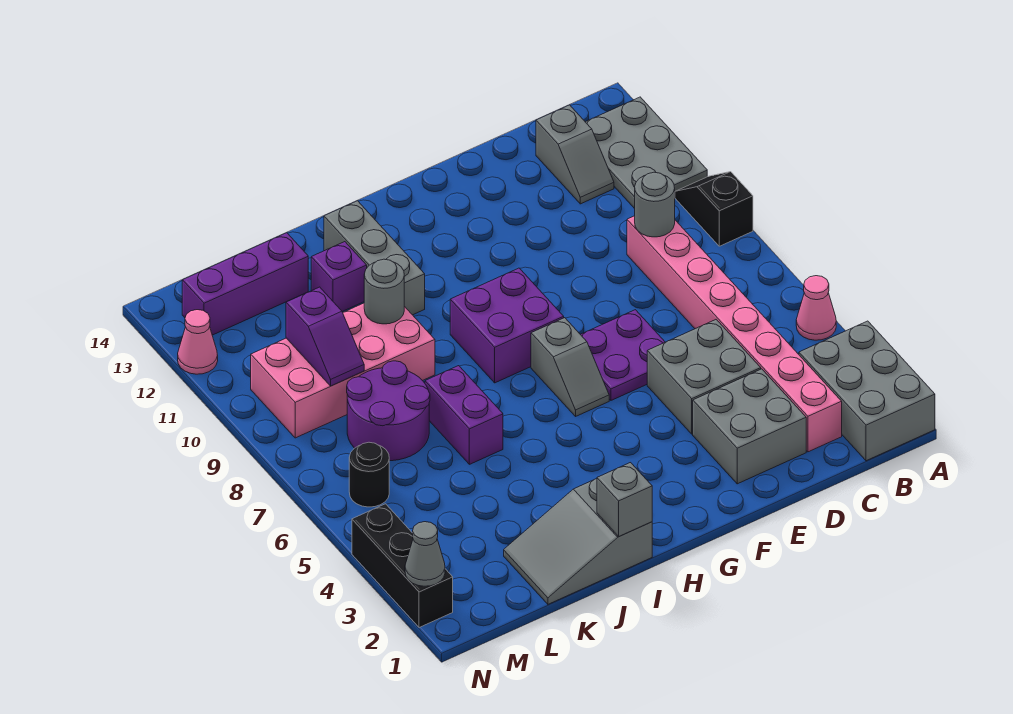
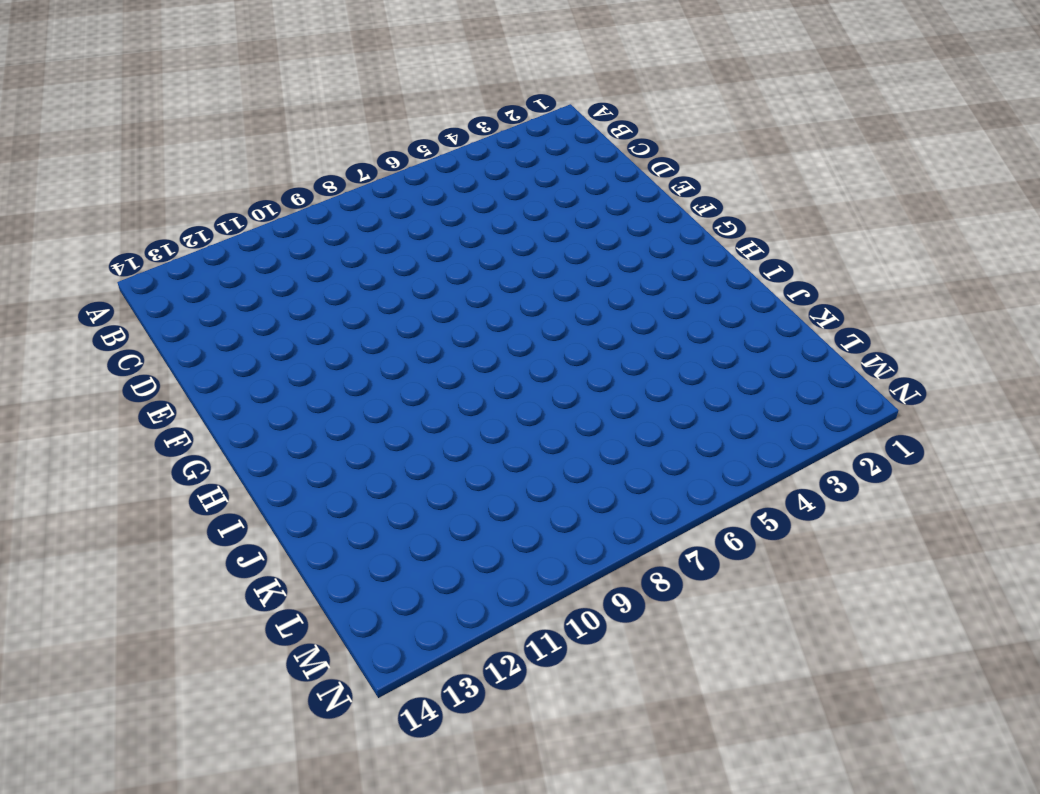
none -> grey 2x3 brick [799,321,935,461]
none -> pink 1x1 cone [796,276,836,340]
none -> black 1x2 slope [675,172,753,246]

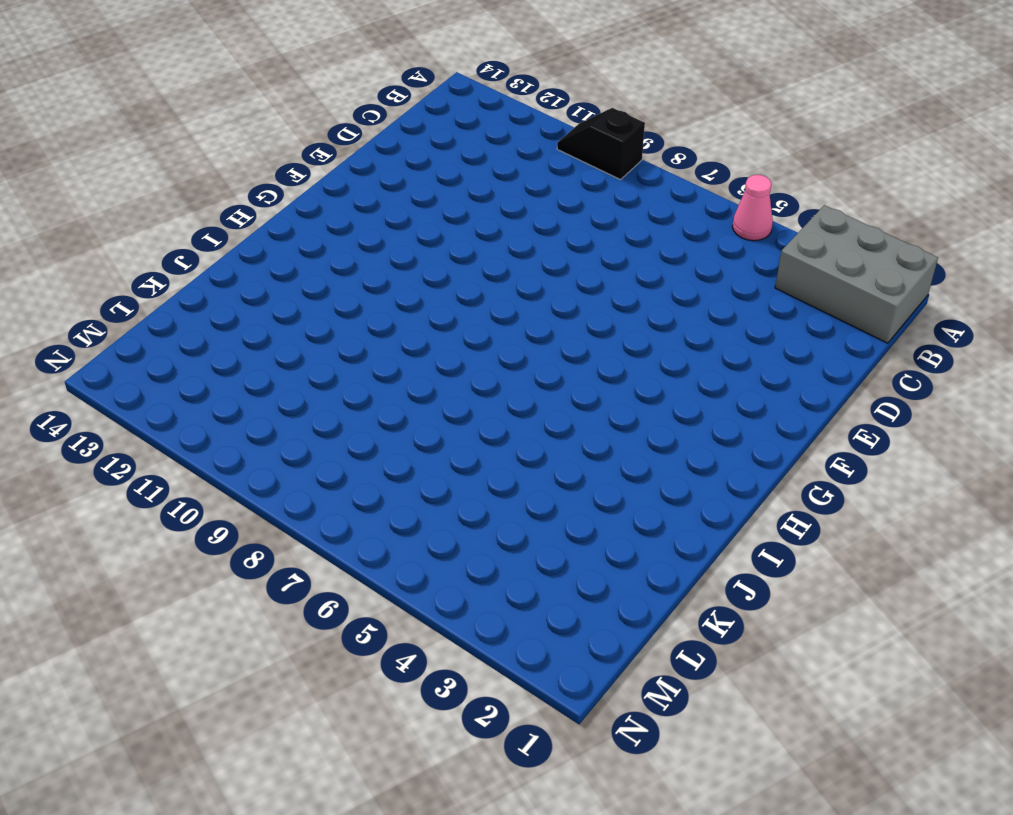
none -> grey 2x3 plate [586,97,707,209]
none -> pink 1x8 brick [627,216,842,452]
none -> grey 1x2 slope [536,105,614,204]

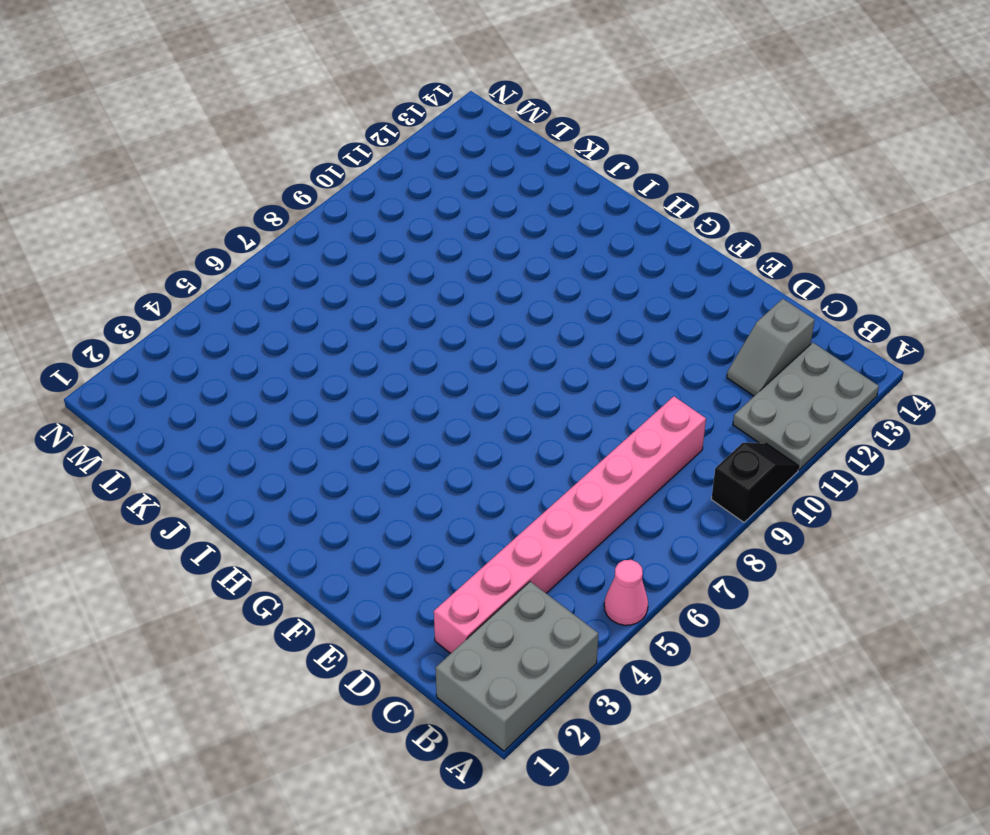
none -> grey 2x2 brick [693,369,806,484]
none -> grey 2x2 brick [647,319,761,434]
none -> purple 2x2 plate [580,310,665,400]

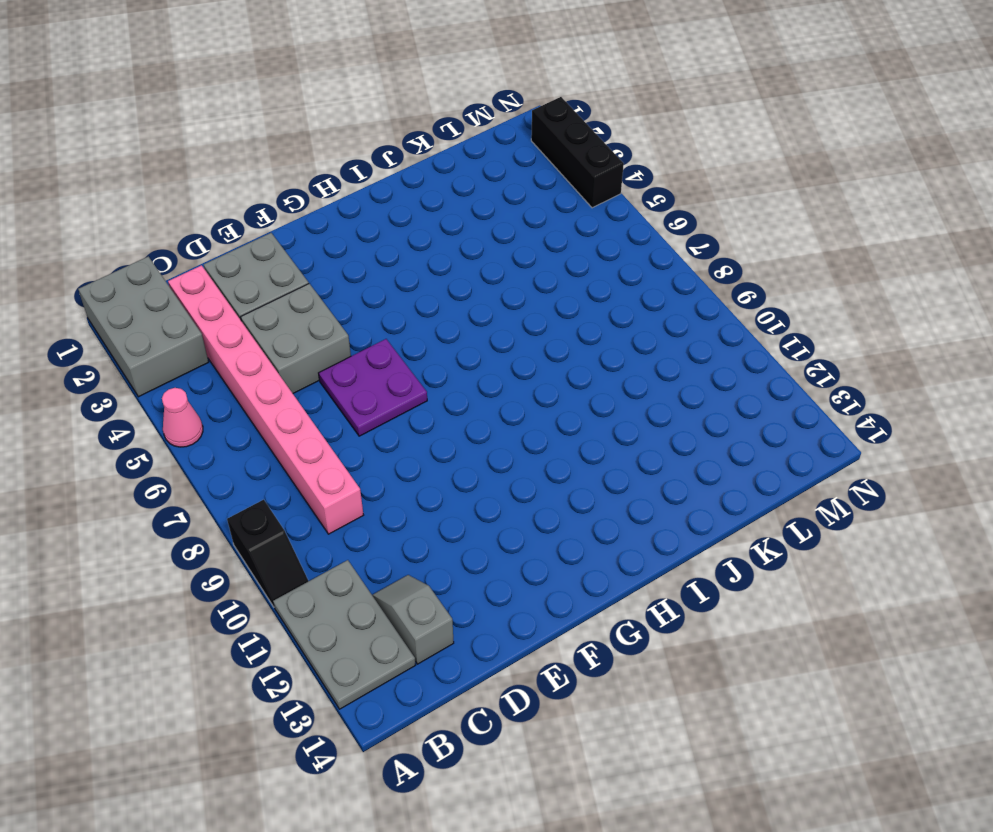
none -> grey 1x2 slope [531,318,609,416]
none -> purple 2x2 brick [450,268,564,383]
none -> grey 2x3 slope [504,479,652,604]

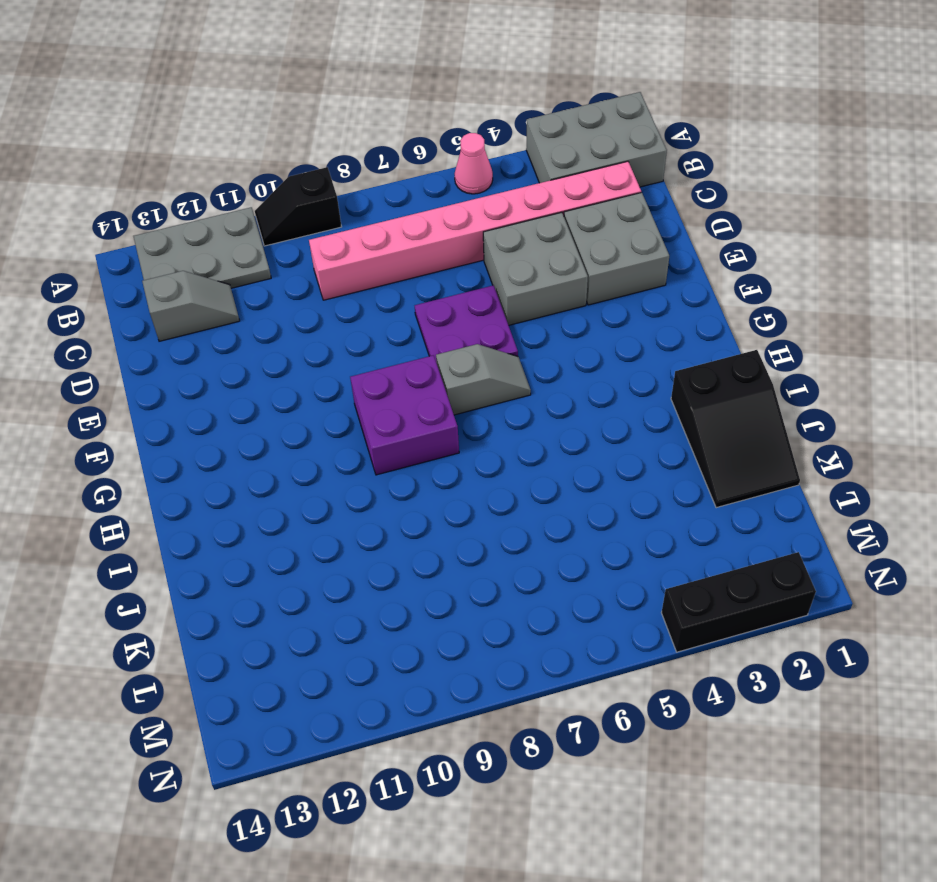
black 2x3 slope [671,350,800,508] -> grey 2x3 slope [504,479,652,604]
none -> grey 1x3 brick [324,201,425,315]
none -> purple 1x2 brick [425,366,503,464]
none -> pink 2x4 brick [251,303,435,438]

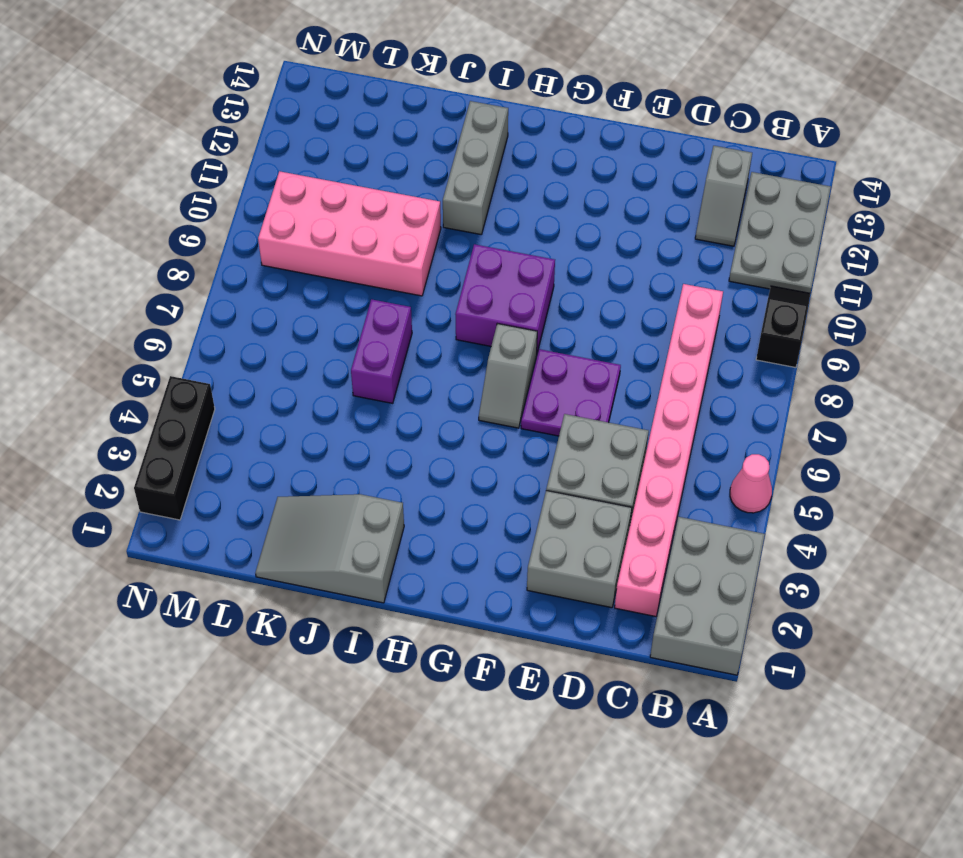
none -> purple 1x1 brick [311,242,367,312]
none -> purple 2x2 round brick [347,361,430,461]
none -> purple 1x3 brick [182,233,308,335]

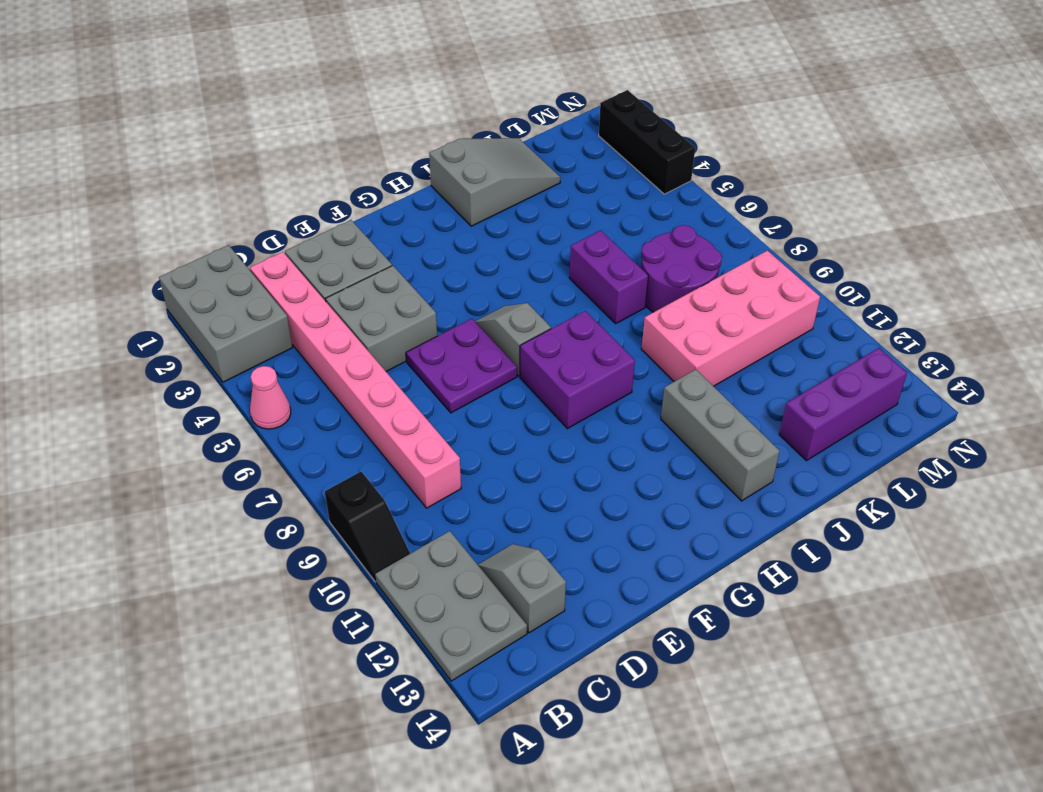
none -> purple 1x1 brick [311,242,367,312]
none -> black 1x1 round brick [349,442,389,507]
none -> pink 1x1 cone [178,310,218,374]

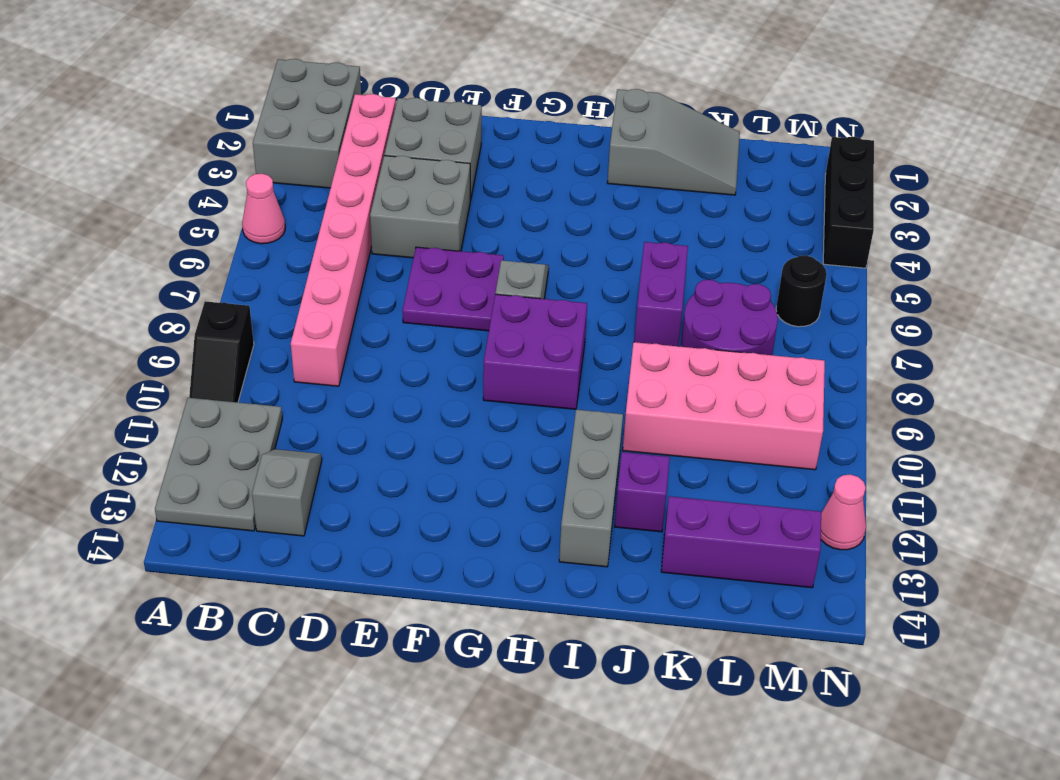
none -> grey 1x1 round brick [635,172,675,237]
none -> grey 1x1 brick [597,463,652,536]
none -> grey 1x1 round brick [364,259,404,324]

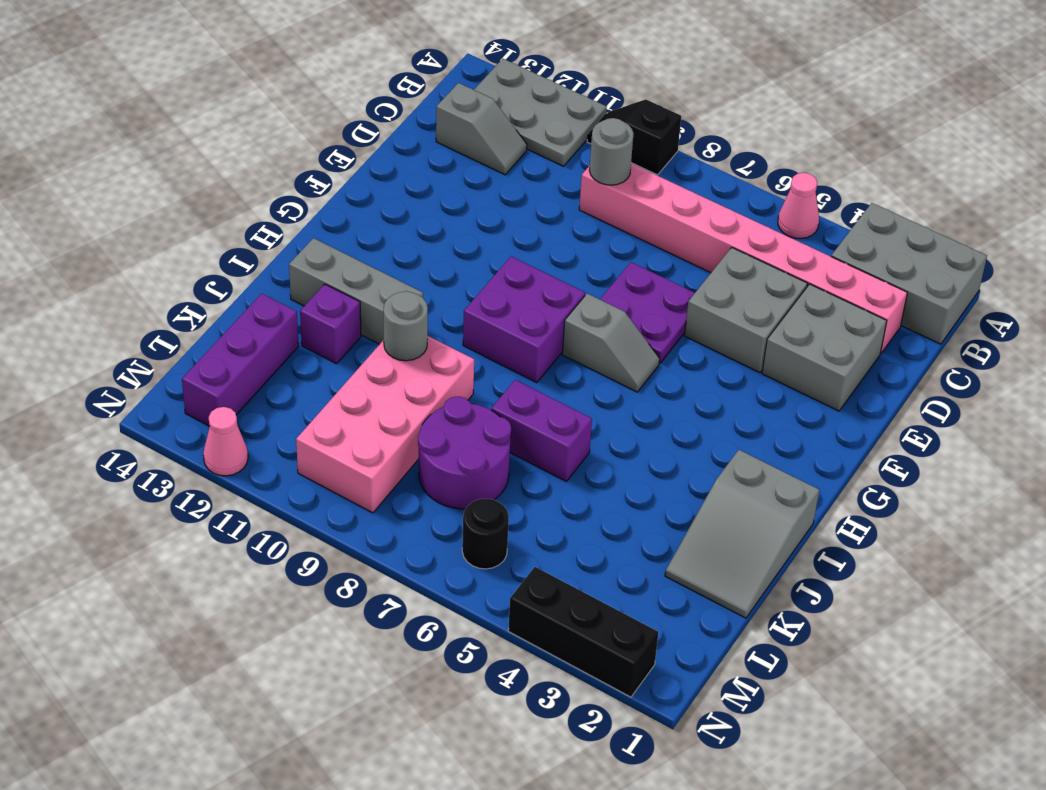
none -> grey 1x1 brick [597,463,652,536]
none -> purple 1x2 slope [286,287,364,386]
none -> grey 1x1 cone [405,522,445,586]

